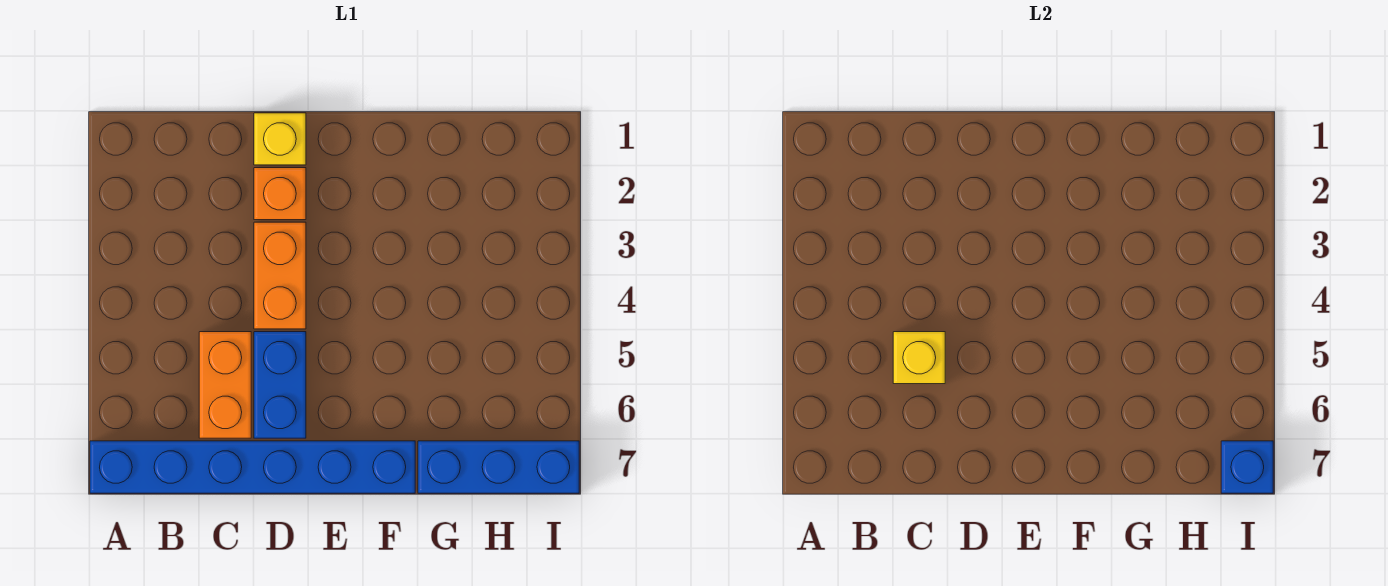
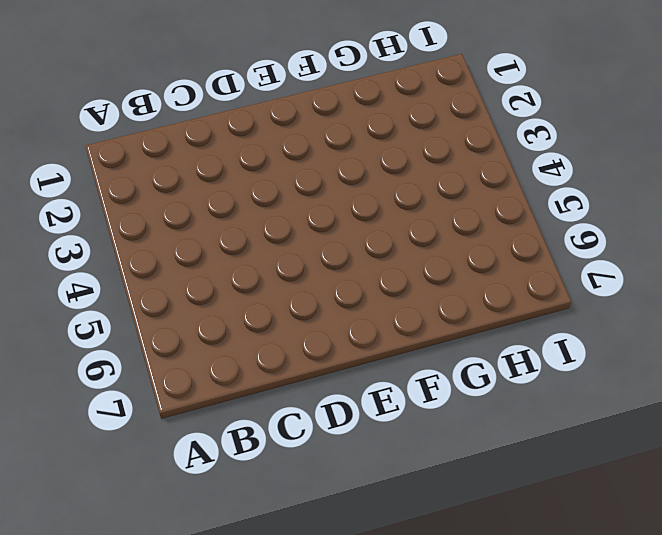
none -> blue 1x6 brick [90,441,415,493]
none -> orange 1x2 brick [199,332,251,438]

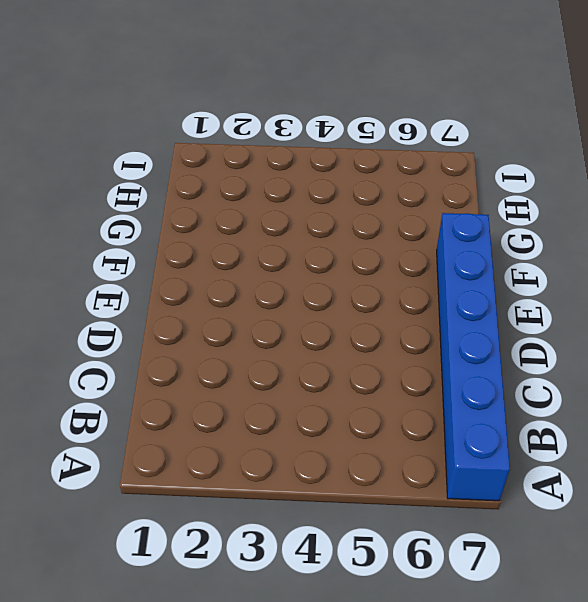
none -> orange 1x2 brick [199,332,251,438]
none -> yellow 1x1 brick [254,113,306,165]

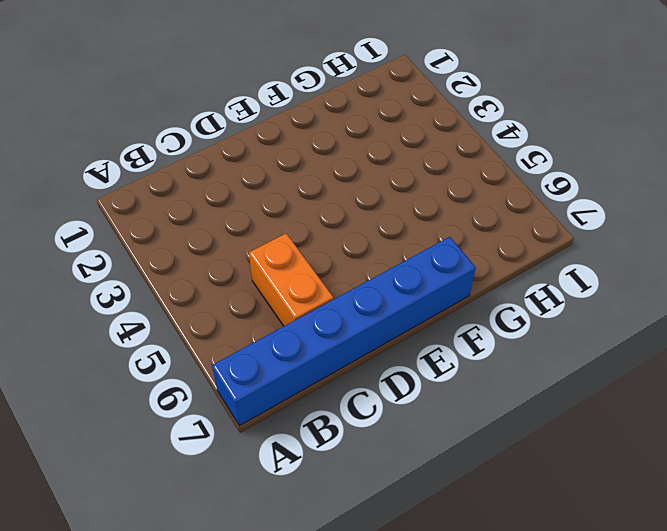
none -> yellow 1x1 brick [254,113,306,165]
none -> orange 1x1 brick [254,168,306,220]

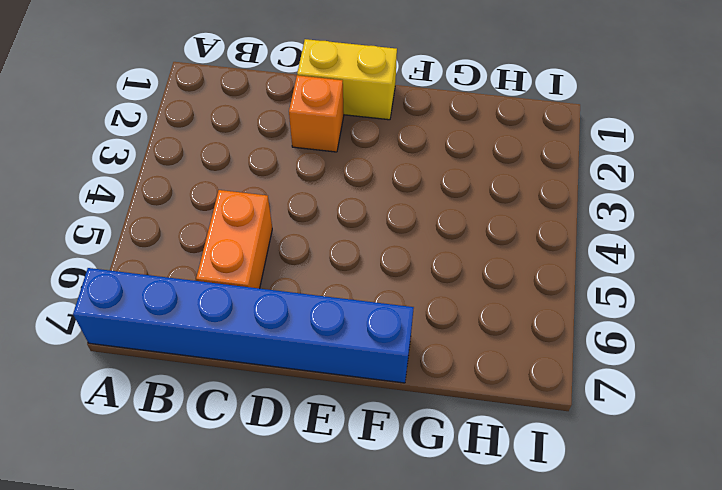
yellow 1x2 brick [297,39,397,120] -> yellow 1x1 brick [254,113,306,165]
none -> orange 1x2 brick [254,222,306,329]
none -> blue 1x2 brick [254,332,306,438]

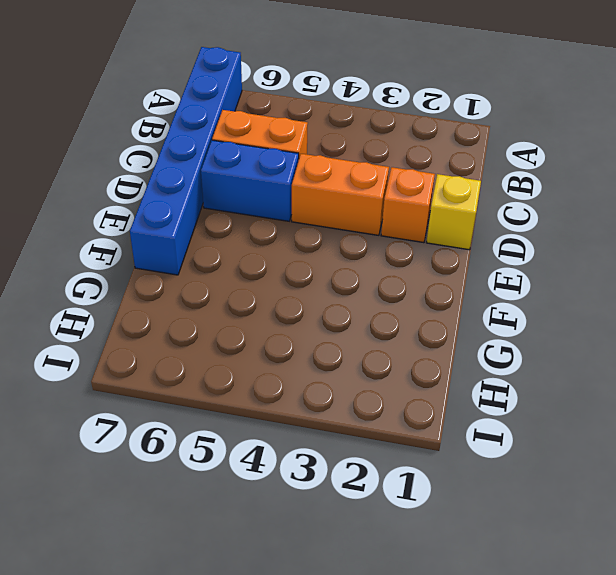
none -> blue 1x3 brick [418,441,579,493]
none -> yellow 1x1 brick [893,332,945,384]

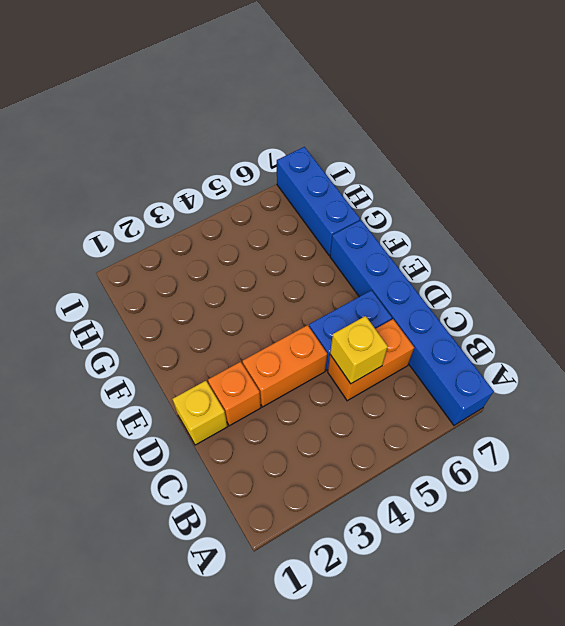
none -> blue 1x1 brick [1221,441,1273,493]

